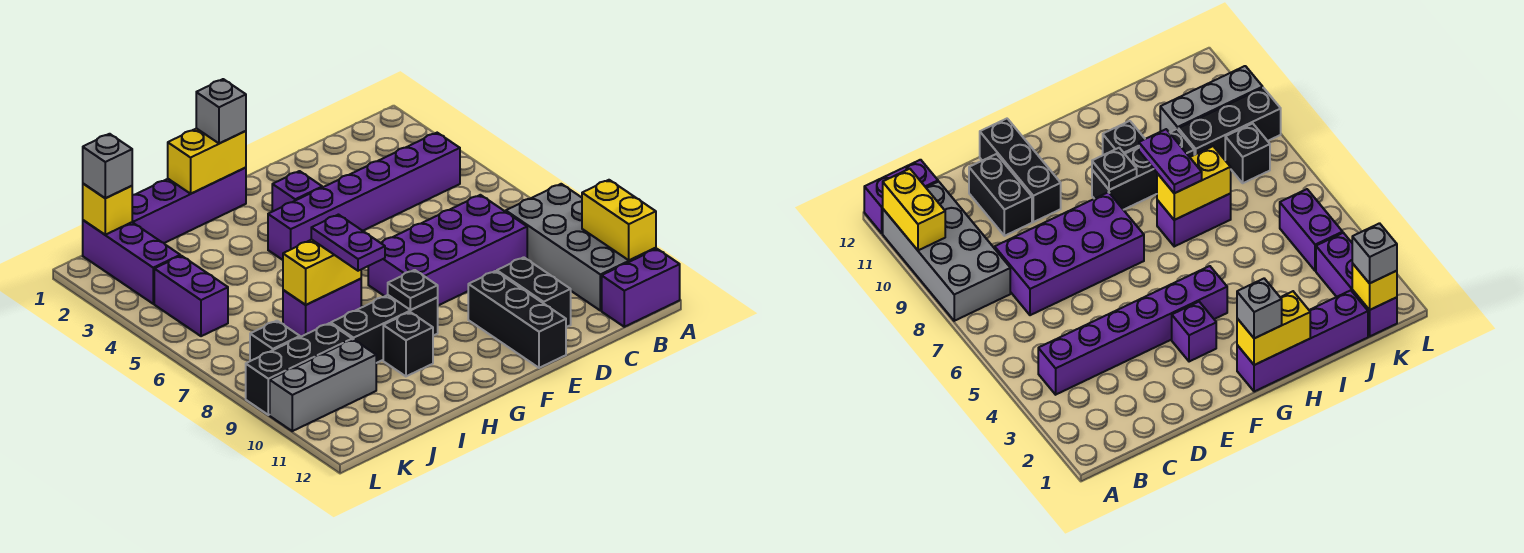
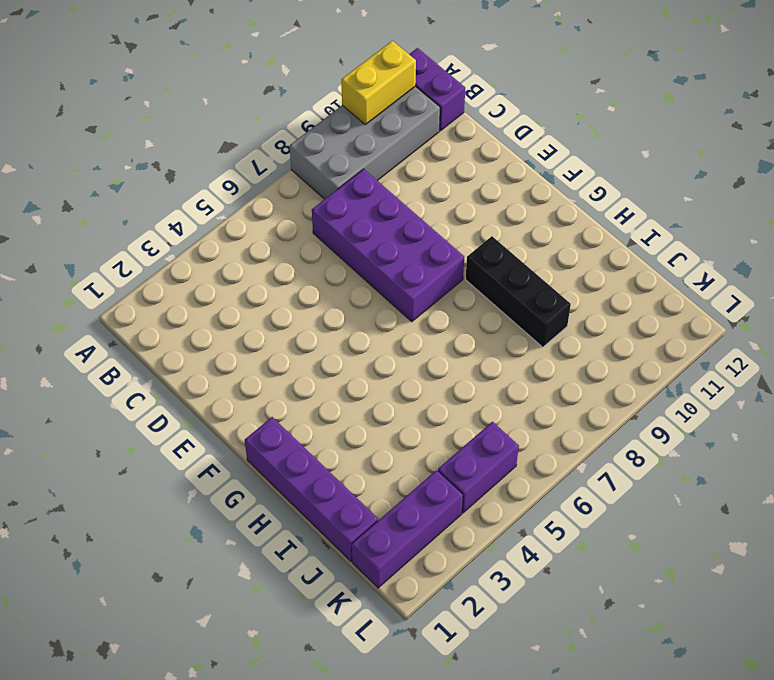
none -> purple 1x6 brick [268,133,460,260]
none -> black 1x2 brick [497,257,571,327]
none -> black 1x3 brick [468,271,566,368]

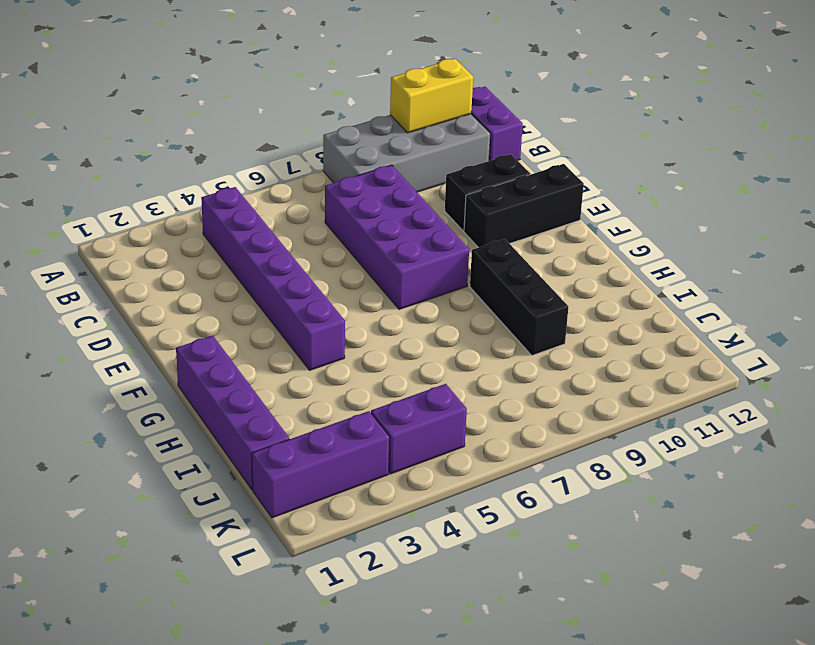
none -> purple 1x1 brick [272,171,322,212]
none -> purple 1x2 brick [283,279,361,337]
none -> black 1x1 brick [383,312,433,376]

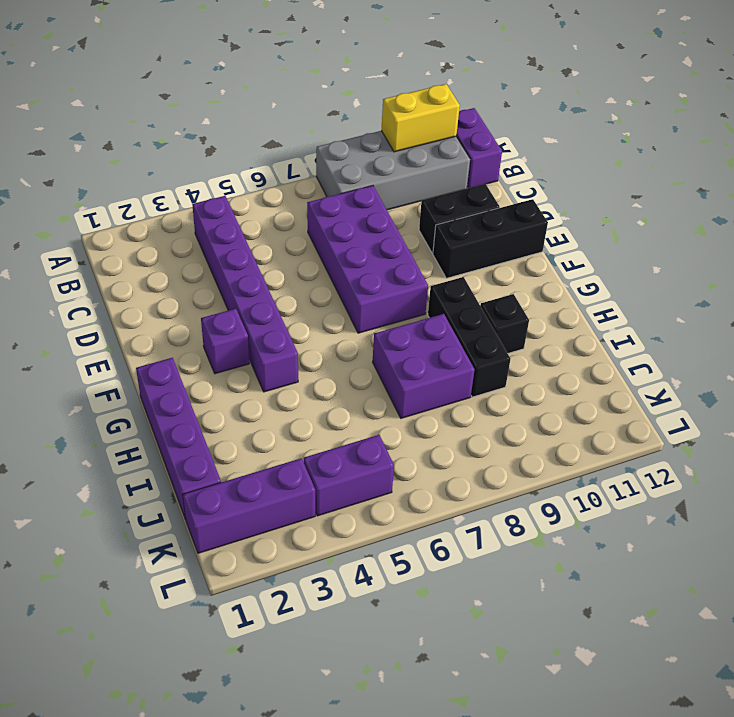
purple 2x2 brick [373,314,475,418] -> purple 1x2 brick [283,279,361,337]
none -> black 1x3 brick [246,323,352,415]
none -> grey 1x3 brick [270,339,376,431]
none -> black 1x1 brick [250,321,300,361]

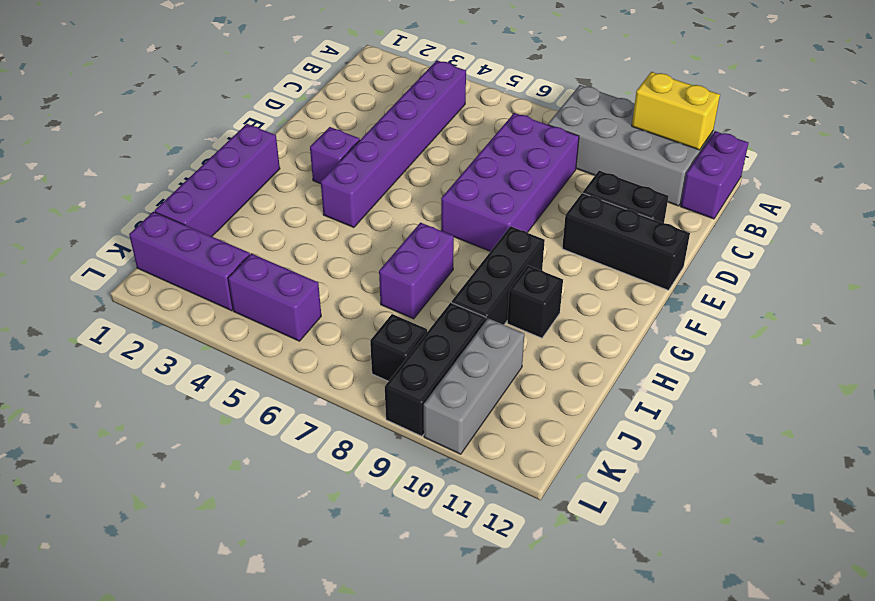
none -> yellow 1x2 brick [168,128,246,194]
none -> black 1x1 plate [388,270,438,310]
none -> yellow 1x2 brick [283,240,361,305]

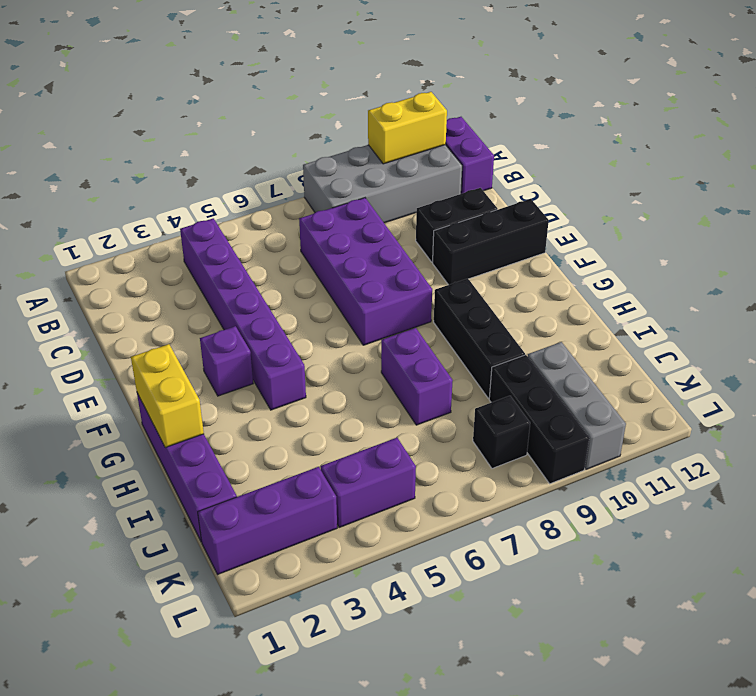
none -> black 1x1 brick [383,312,433,376]
none -> black 1x1 plate [388,270,438,310]
none -> yellow 1x2 brick [283,240,361,305]

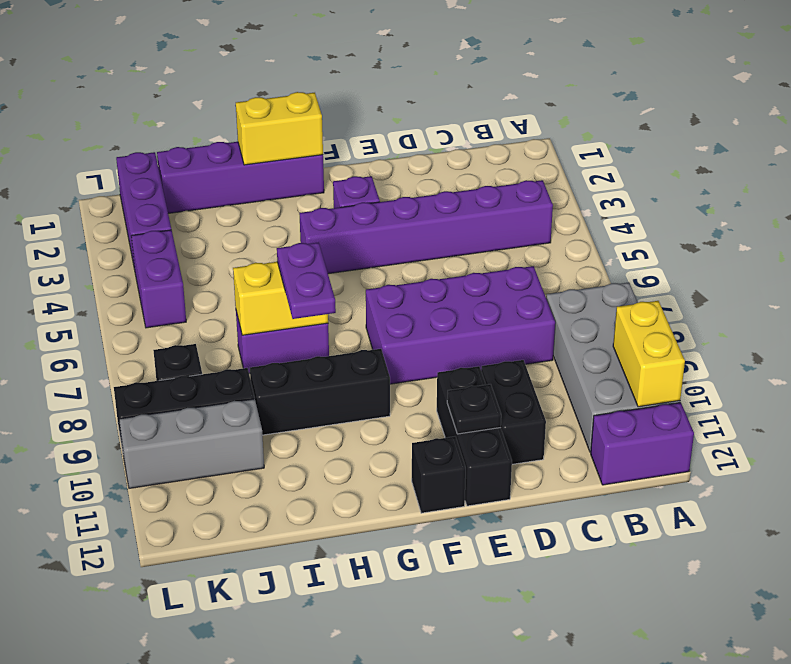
black 1x1 plate [447,384,501,434] -> black 1x1 plate moved to [388,270,438,310]
black 1x1 brick [412,437,466,513] -> black 1x1 brick moved to [383,312,433,376]
none -> yellow 1x1 brick [83,184,132,235]
none -> grey 1x1 brick [196,79,246,144]
none -> grey 1x1 brick [83,134,132,198]

